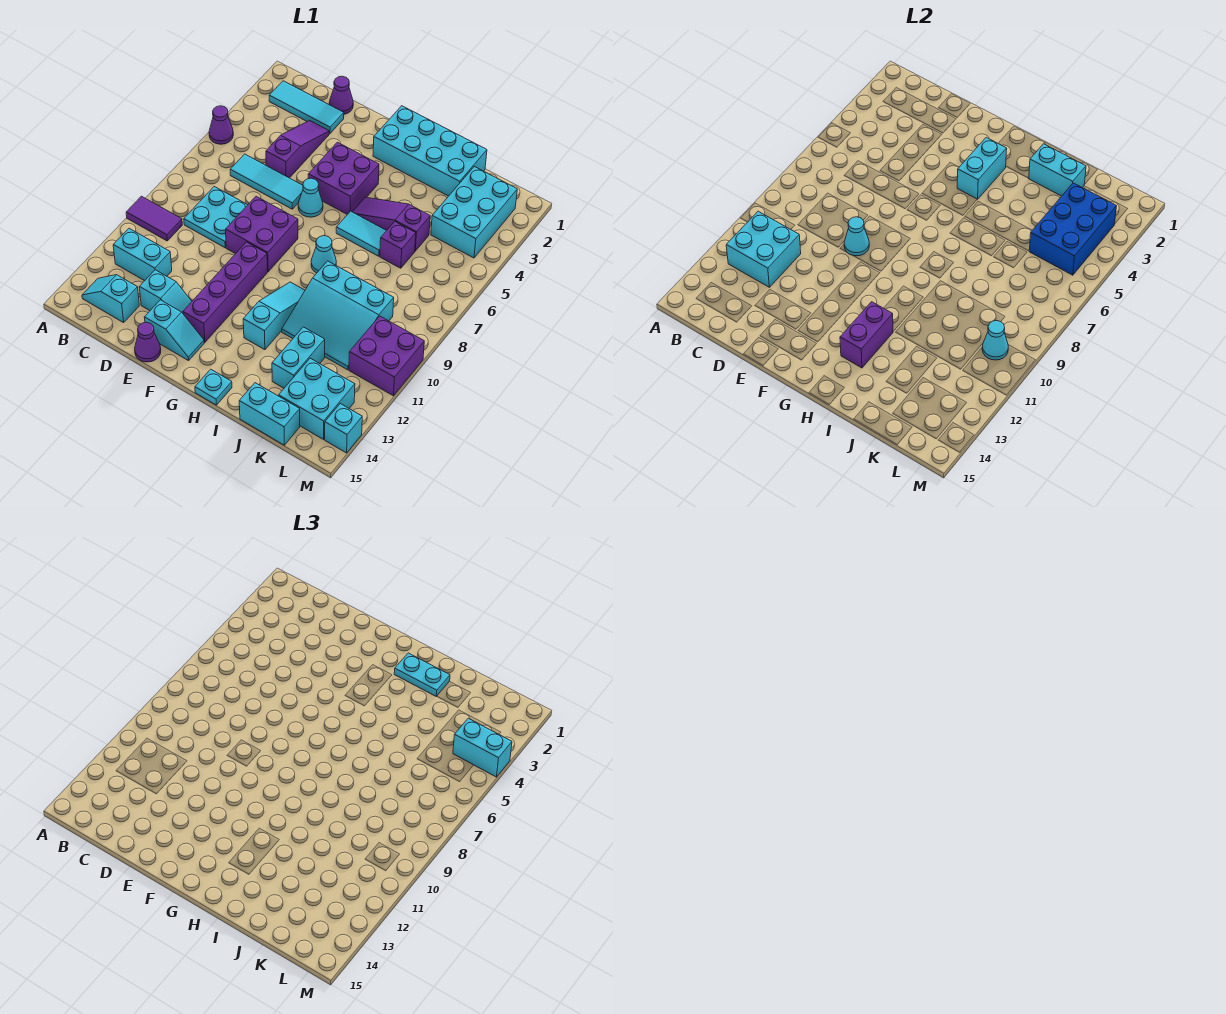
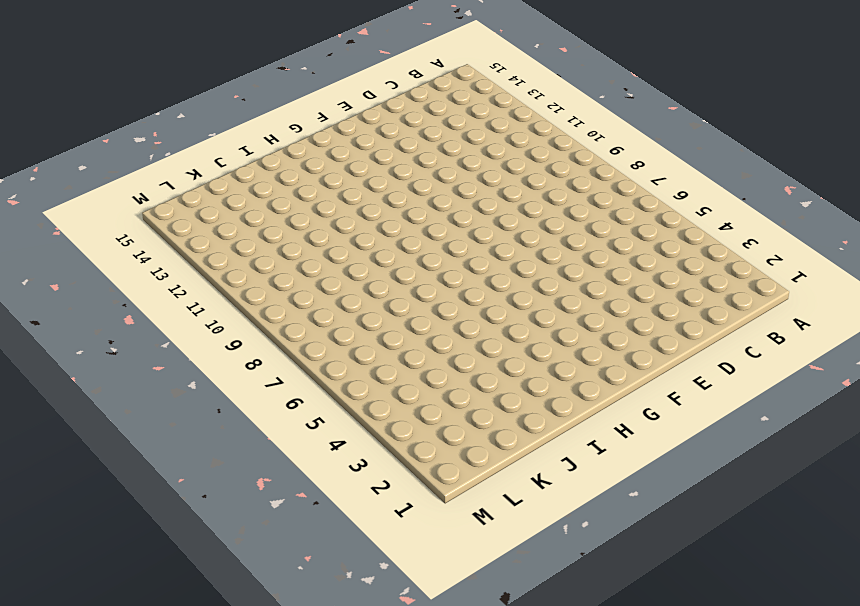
none -> purple 1x1 cone [209,106,233,144]
none -> purple 1x2 tile [126,196,182,241]
none -> cyan 1x3 tile [269,81,344,133]
none -> cyan 1x2 brick [113,229,172,281]

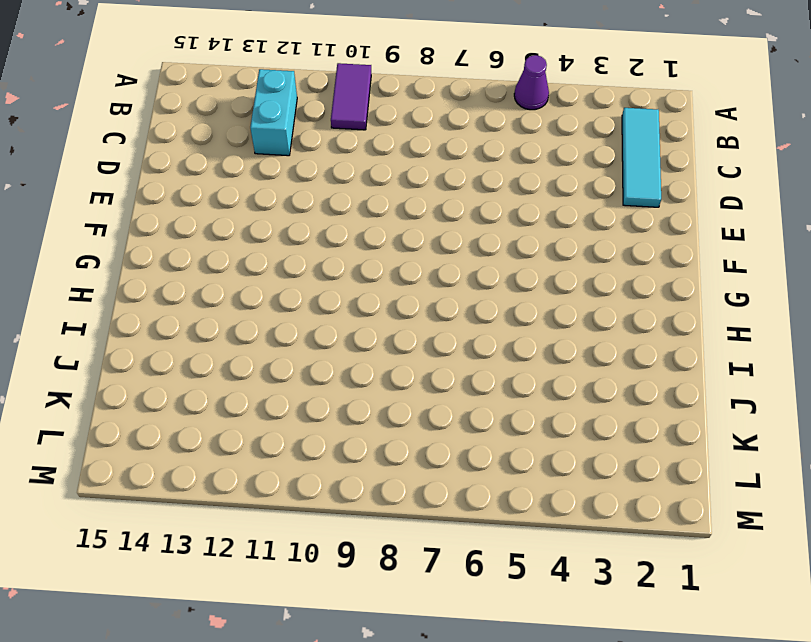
none -> cyan 1x2 slope [82,275,139,323]
none -> cyan 1x3 tile [230,154,303,209]
none -> cyan 2x2 plate [184,187,247,248]
none -> purple 1x1 cone [329,76,353,114]

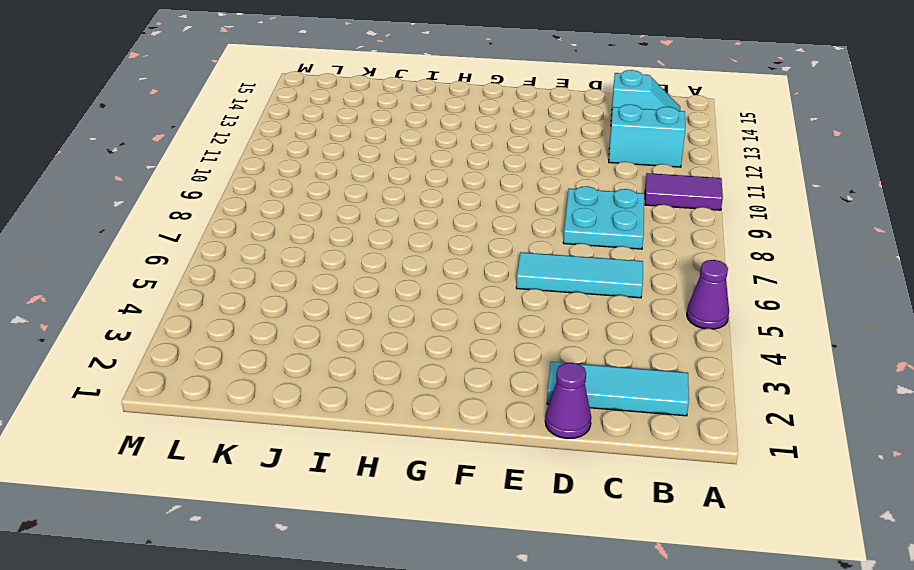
none -> purple 1x3 slope [266,121,329,178]
none -> cyan 1x2 slope [139,270,192,313]
none -> purple 2x2 brick [226,196,298,272]
none -> cyan 1x2 slope [144,300,204,361]

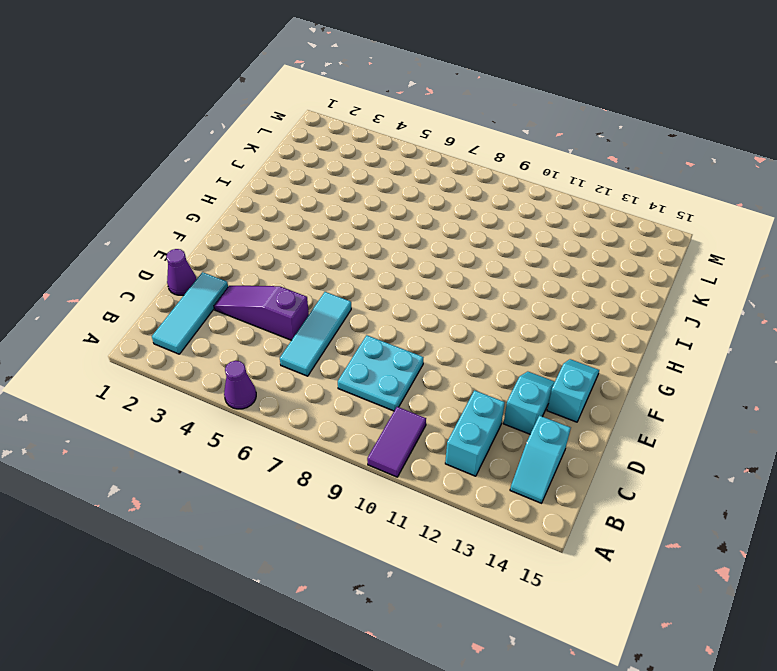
none -> purple 2x2 brick [226,196,298,272]
none -> purple 1x1 cone [135,322,161,362]
none -> purple 2x2 brick [308,142,379,214]
none -> cyan 1x1 cone [298,178,323,217]

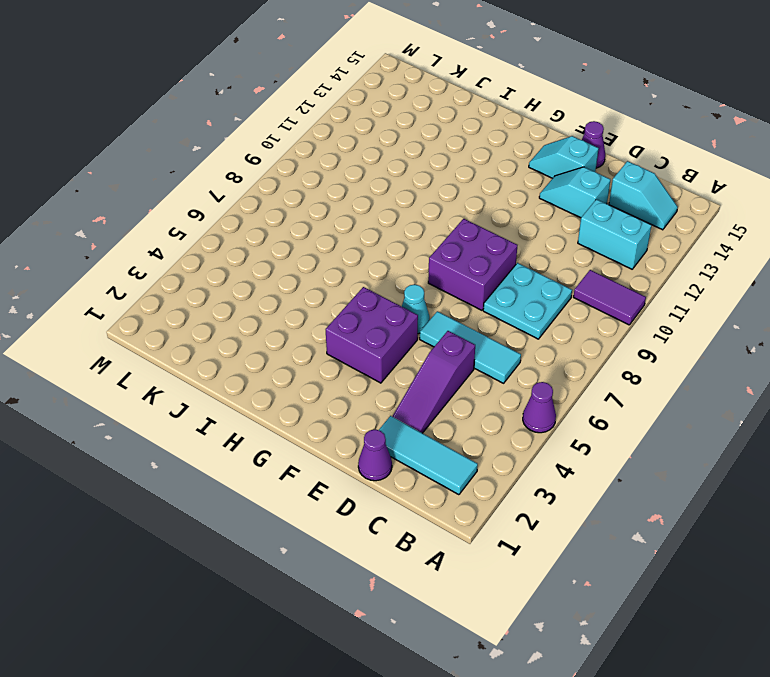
none -> purple 1x4 brick [183,242,267,342]
none -> cyan 2x4 brick [373,106,487,196]
none -> purple 1x3 slope [352,197,430,251]
none -> cyan 1x2 tile [336,211,387,256]

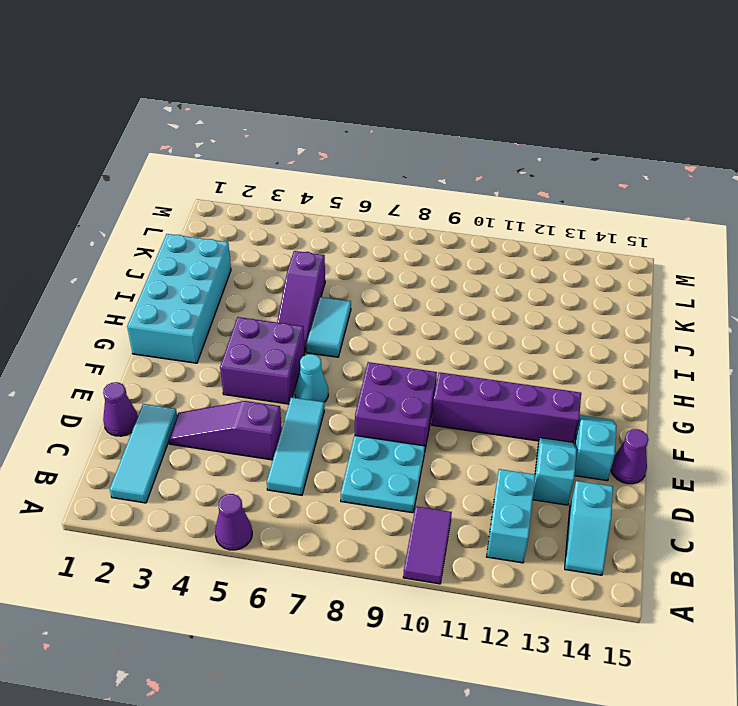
none -> cyan 1x1 cone [311,236,336,273]
none -> cyan 1x3 slope [243,282,305,350]
none -> cyan 1x1 plate [195,369,232,405]
none -> cyan 3x3 slope [282,261,394,370]

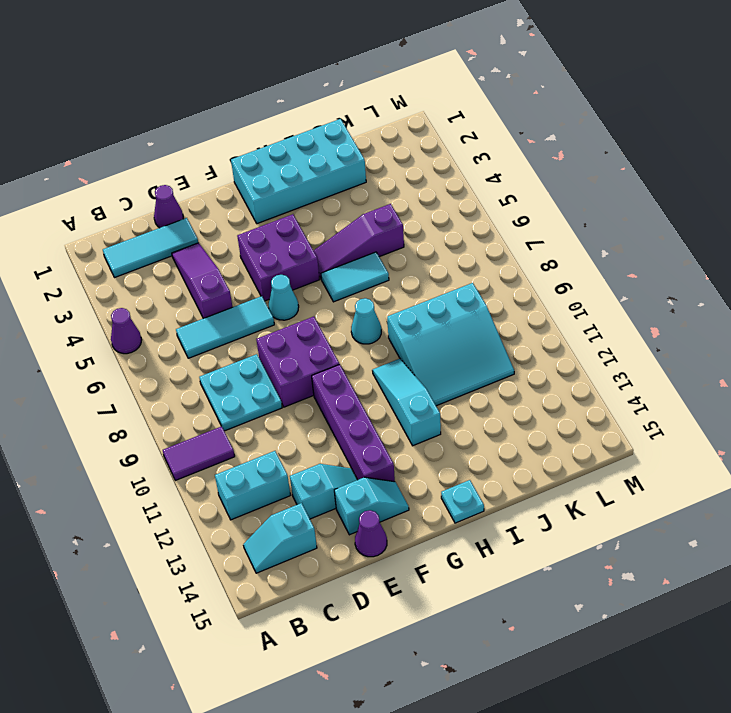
none -> purple 1x1 brick [380,222,416,268]
none -> cyan 1x2 brick [272,327,325,388]
none -> cyan 1x2 brick [239,383,300,445]
none -> cyan 2x3 brick [431,167,517,258]

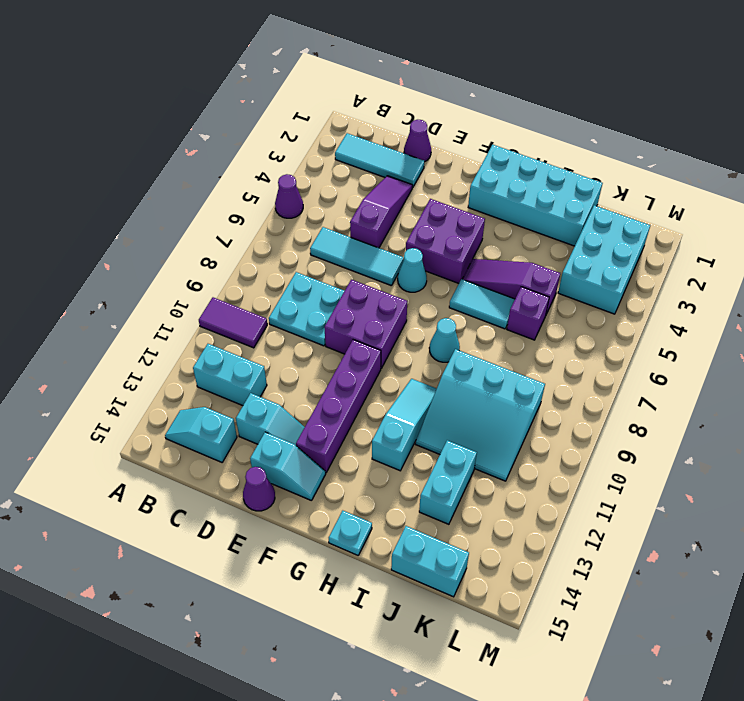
none -> cyan 2x2 brick [279,358,355,439]
none -> purple 2x2 brick [349,316,424,396]
none -> cyan 1x1 brick [325,404,362,453]
none -> cyan 2x2 brick [726,211,801,287]

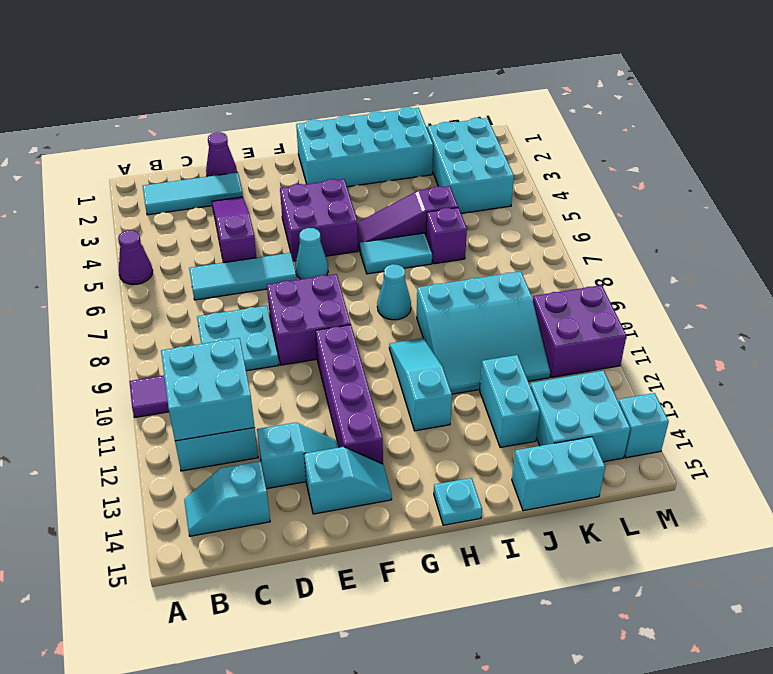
none -> purple 1x1 cone [135,322,161,362]
none -> cyan 1x1 cone [844,217,869,256]
none -> cyan 1x2 brick [957,137,1007,199]
none -> purple 1x2 brick [840,302,893,368]

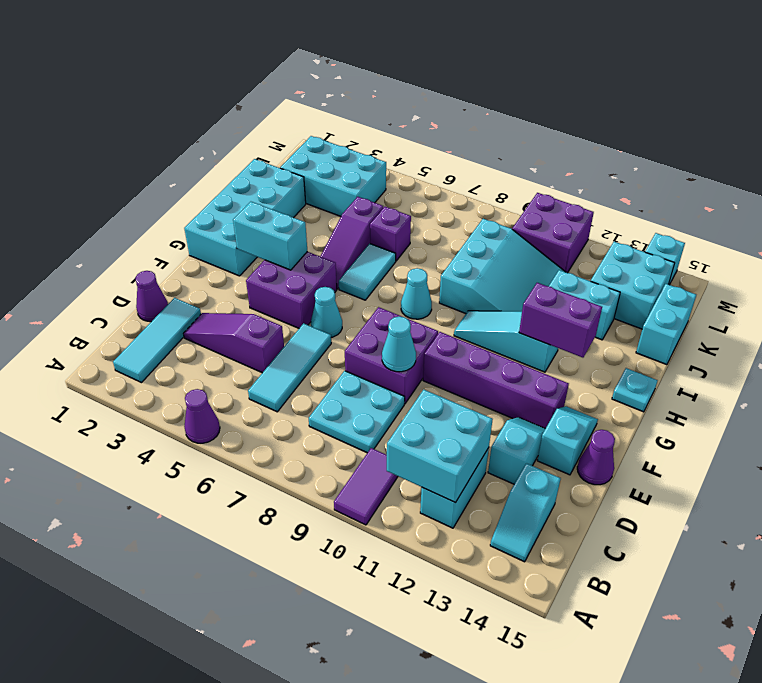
none -> cyan 1x2 brick [1029,144,1086,196]
none -> blue 2x3 brick [1029,183,1116,275]
none -> cyan 1x1 cone [982,321,1008,360]
none -> cyan 1x2 plate [394,653,450,696]

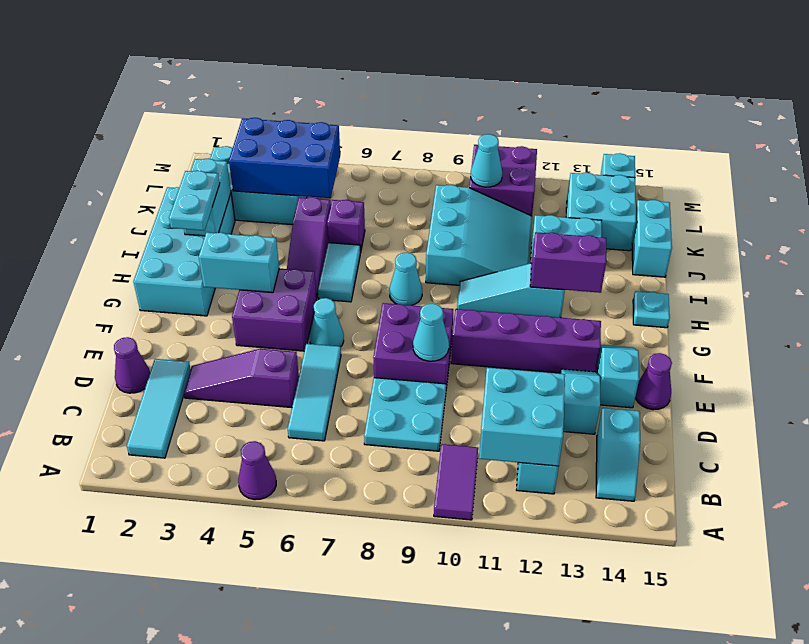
none -> cyan 1x2 brick [453,718,512,777]

